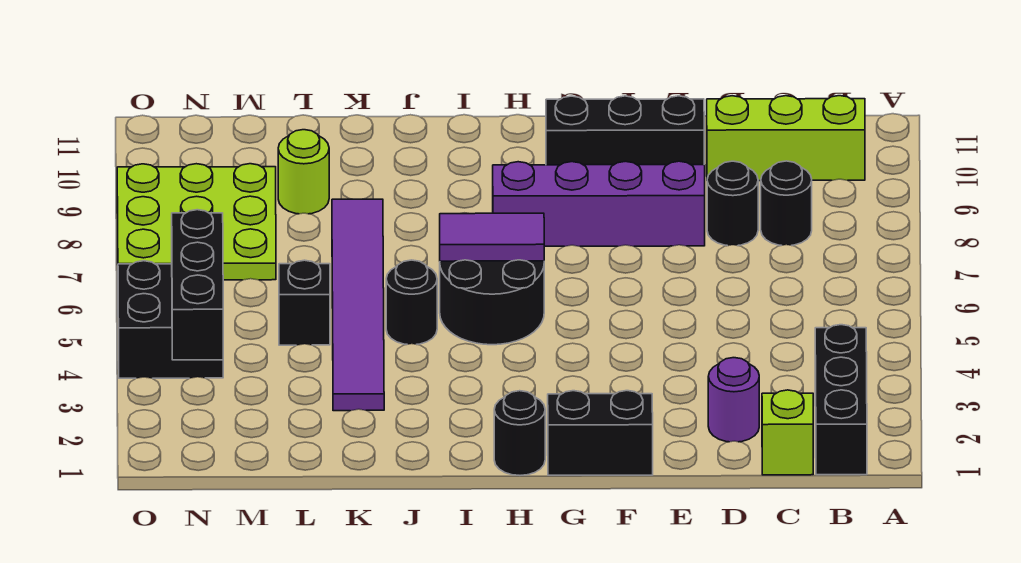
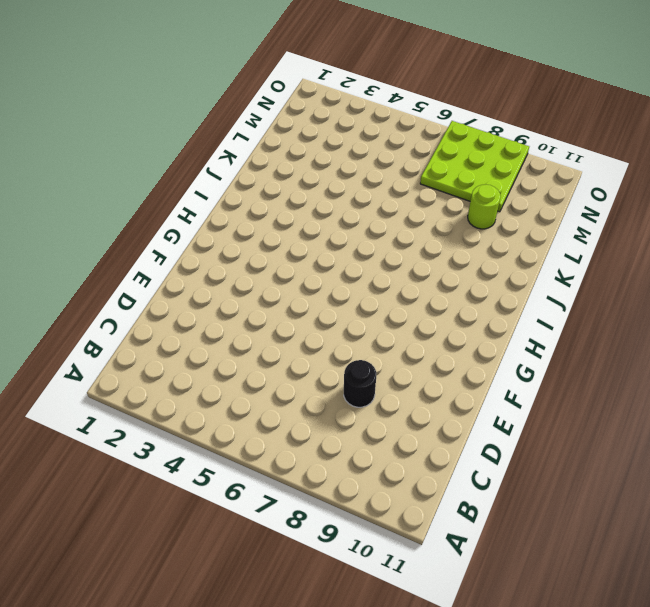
none -> black 1x3 brick [815,325,867,475]
none -> lime 1x3 brick [707,96,865,181]
none -> lime 1x1 brick [762,390,813,475]

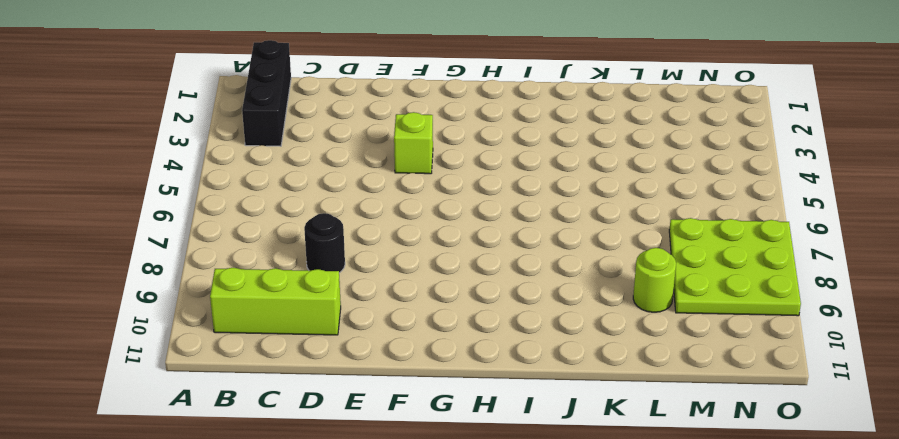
lime 1x1 brick [394,112,433,174] -> lime 1x1 brick moved to [762,390,813,475]
none -> black 1x1 round brick [761,161,812,245]
none -> purple 1x1 round brick [708,358,759,442]
none -> purple 1x4 brick [493,161,705,246]

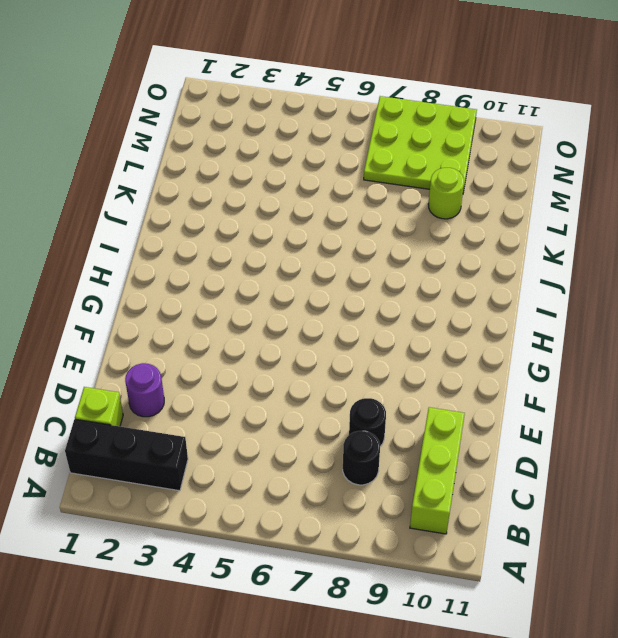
none -> purple 1x4 brick [493,161,705,246]
none -> black 1x3 brick [546,96,704,165]
none -> black 1x2 brick [548,391,653,475]

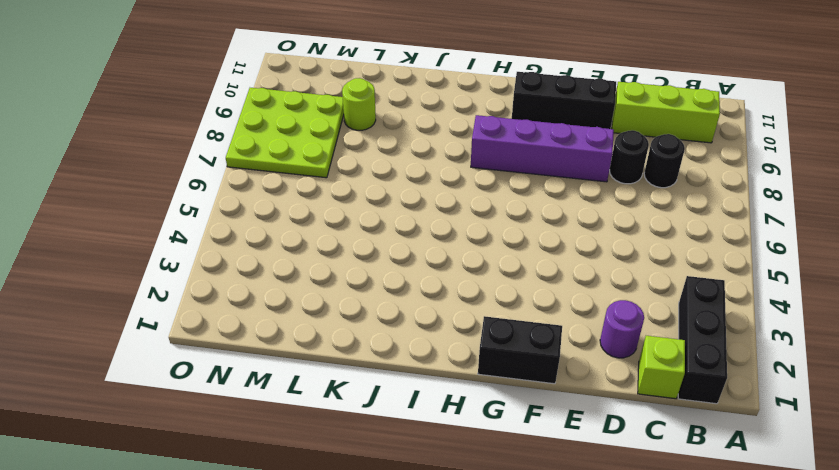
none -> black 1x1 round brick [494,391,545,475]
none -> black 2x2 round brick [440,260,544,345]
none -> black 1x1 round brick [386,260,437,344]

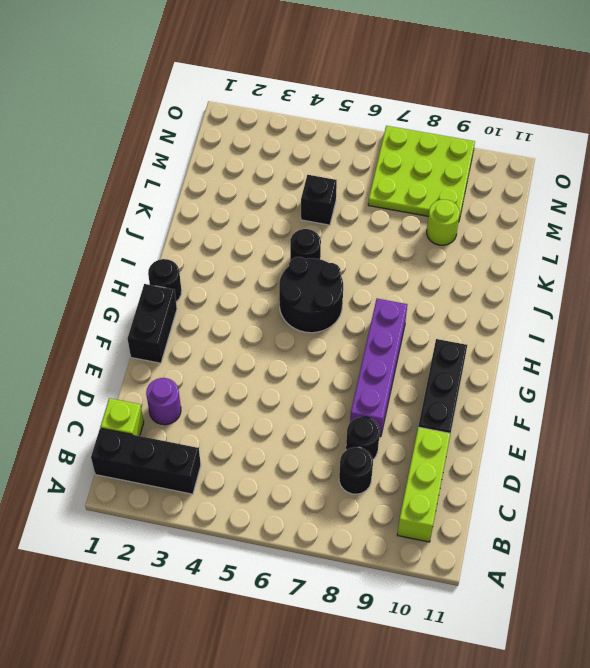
none -> purple 1x6 tile [332,199,384,411]
none -> black 2x2 brick [118,261,223,378]
none -> purple 1x2 tile [440,213,544,261]

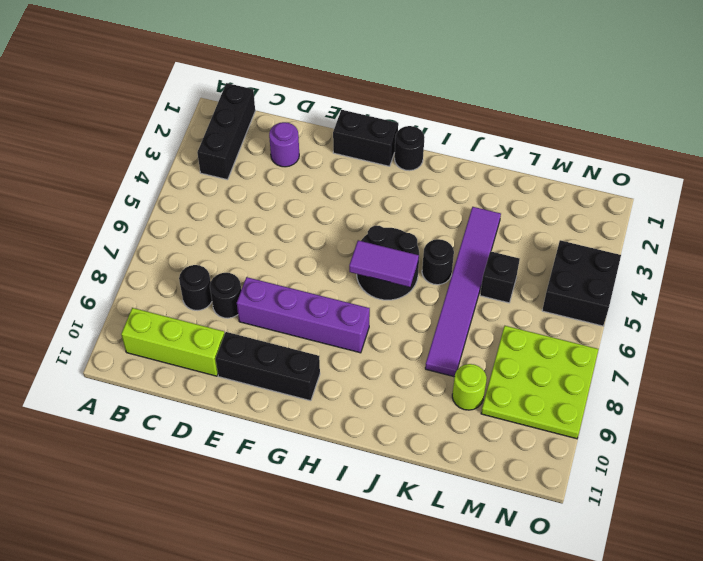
none -> lime 1x1 brick [762,390,813,475]
none -> black 1x3 brick [172,210,223,360]

